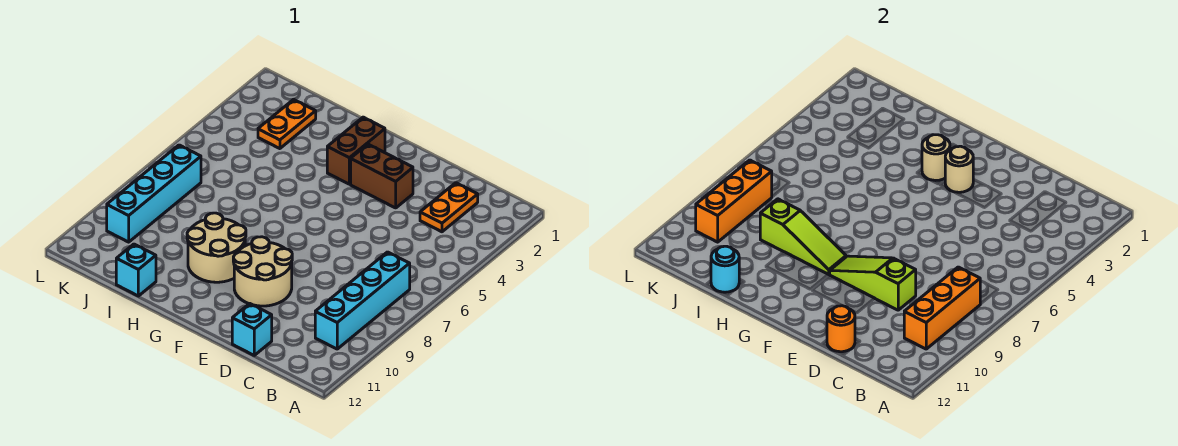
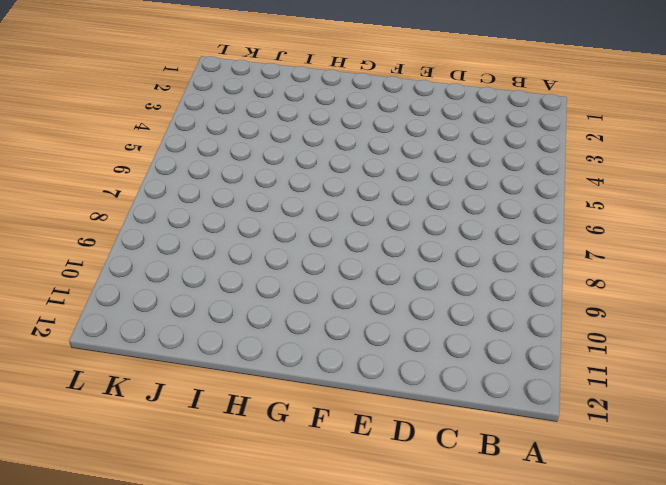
none -> cyan 1x4 brick [315,252,410,349]
none -> orange 1x2 plate [420,183,478,232]
none -> cyan 1x1 brick [232,304,272,355]

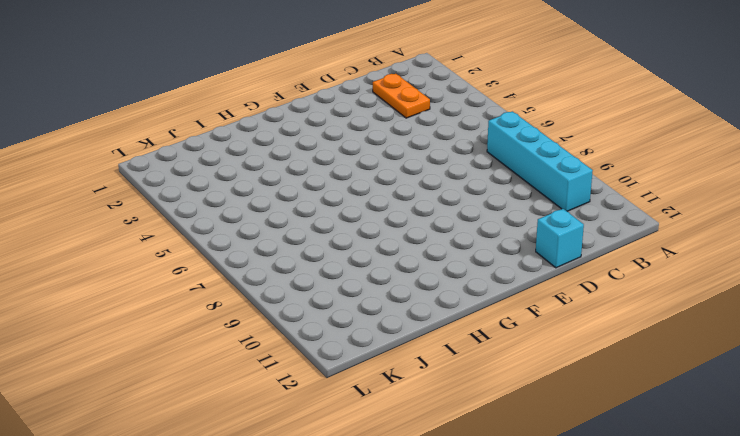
none -> brown 1x2 brick [351,144,413,208]
none -> tan 2x2 round brick [233,237,292,306]
none -> brown 1x2 brick [327,117,385,184]

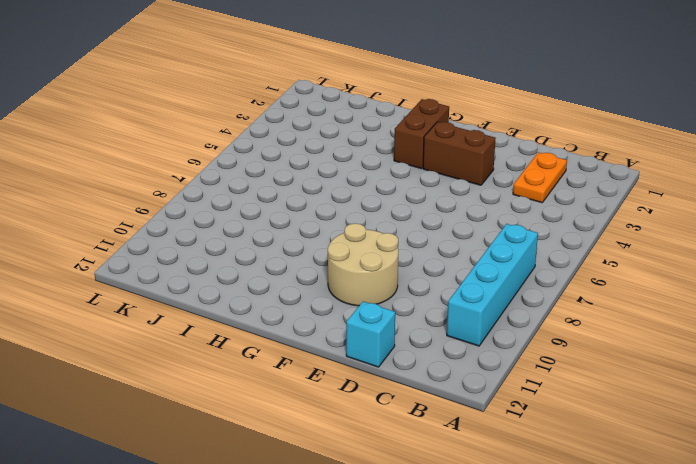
none -> tan 2x2 round brick [187,213,246,282]
none -> cyan 1x1 brick [116,244,156,296]
none -> orange 1x2 plate [258,99,316,149]

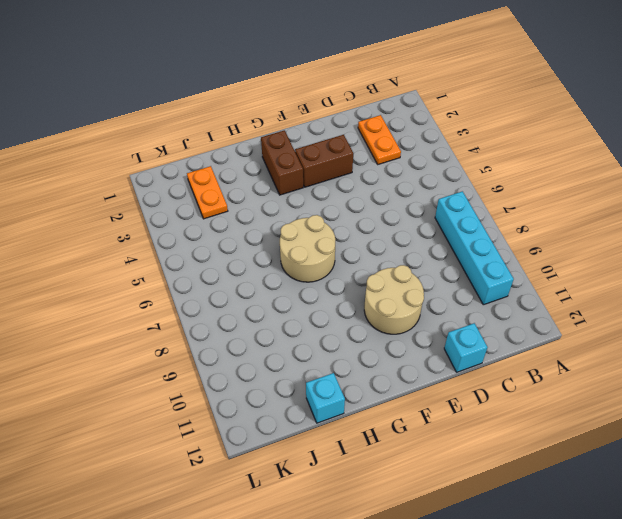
tan 2x2 round brick [280,215,335,282] -> tan 2x2 round brick moved to [187,213,246,282]
none -> cyan 1x4 brick [107,145,201,242]
none -> orange 1x3 brick [904,267,980,349]
none -> lime 1x3 slope [830,256,916,310]

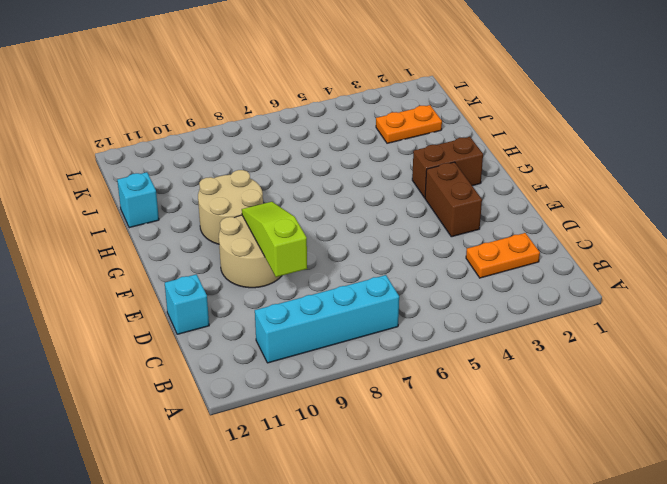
none -> cyan 1x4 brick [107,145,201,242]
none -> orange 1x3 brick [904,267,980,349]
none -> orange 1x1 round brick [827,306,855,352]

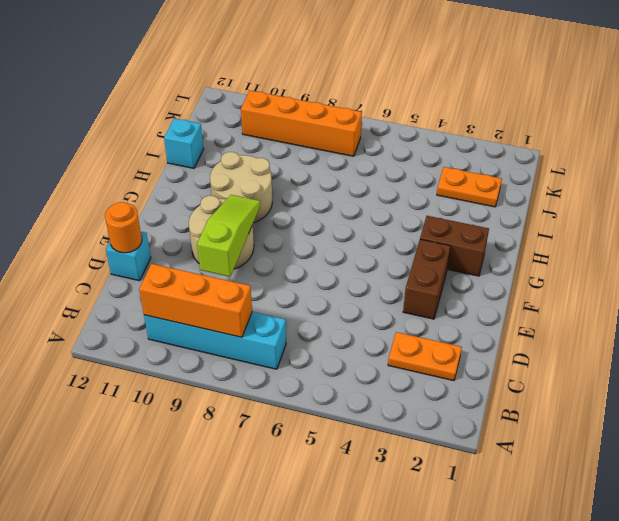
orange 1x4 brick [241,91,362,156] -> cyan 1x4 brick [107,145,201,242]
none -> tan 1x1 round brick [945,146,973,192]
none -> tan 1x1 round brick [922,135,950,180]
none -> lime 1x3 slope [760,199,846,275]

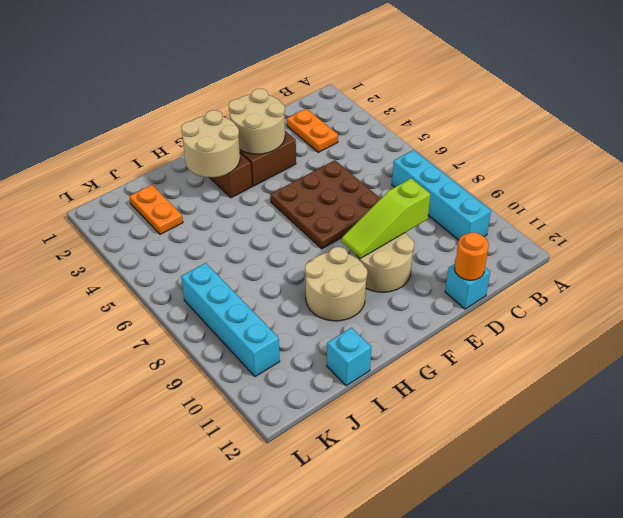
brown 3x3 plate [270,160,381,249] -> none
tan 2x2 round brick [229,89,285,154] -> tan 1x1 round brick [945,146,973,192]
tan 2x2 round brick [181,110,240,177] -> tan 1x1 round brick [922,135,950,180]
none -> orange 1x3 brick [904,267,980,349]
none -> lime 1x3 slope [760,199,846,275]
none -> cyan 1x1 round brick [711,246,739,292]

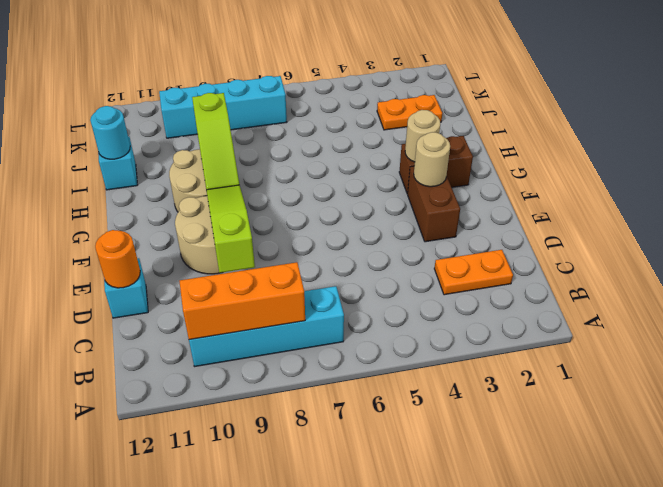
none -> orange 1x3 brick [696,160,772,242]

